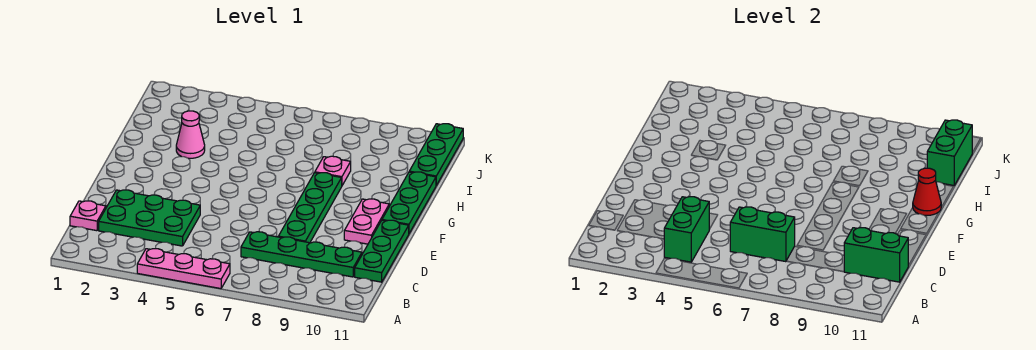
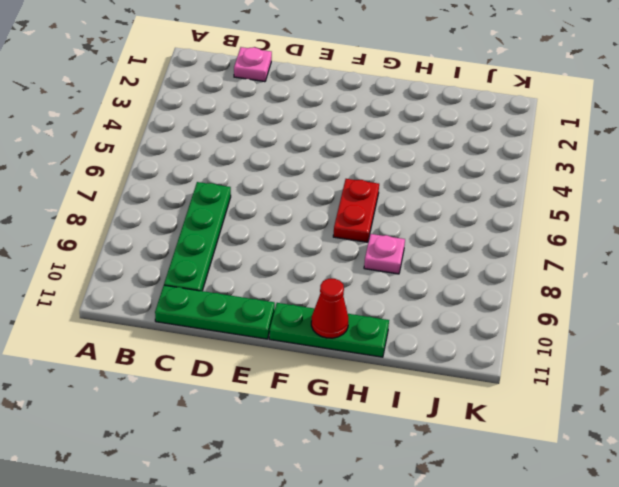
red 1x2 plate [333,179,379,242] -> none
none -> pink 1x3 plate [137,249,230,289]
none -> green 2x3 plate [99,190,200,246]
none -> green 1x4 plate [278,173,342,243]

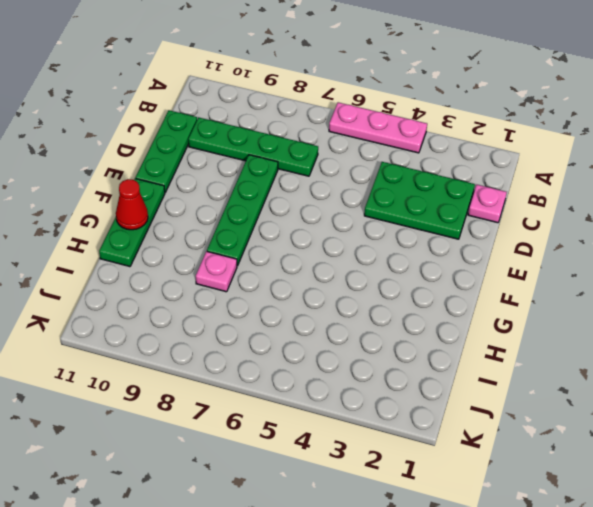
none -> pink 1x2 plate [344,199,389,244]
none -> pink 1x1 cone [176,111,205,158]
none -> green 1x3 plate [409,124,463,185]

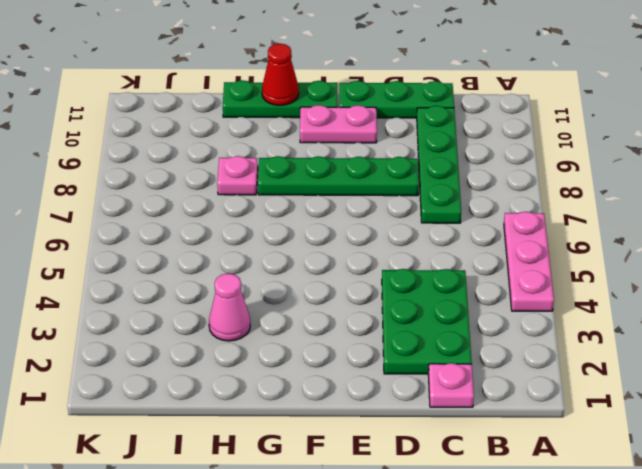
none -> green 1x3 plate [409,124,463,185]
none -> green 1x2 brick [664,197,709,262]
none -> green 1x2 brick [730,207,795,262]

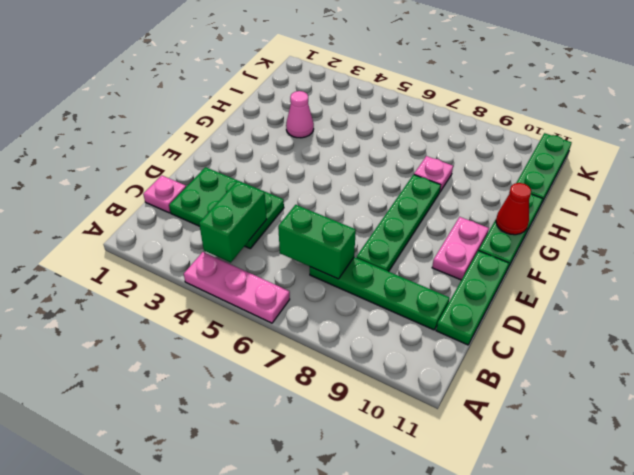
none -> green 1x2 brick [844,228,909,282]
none -> green 1x2 brick [927,120,973,185]

